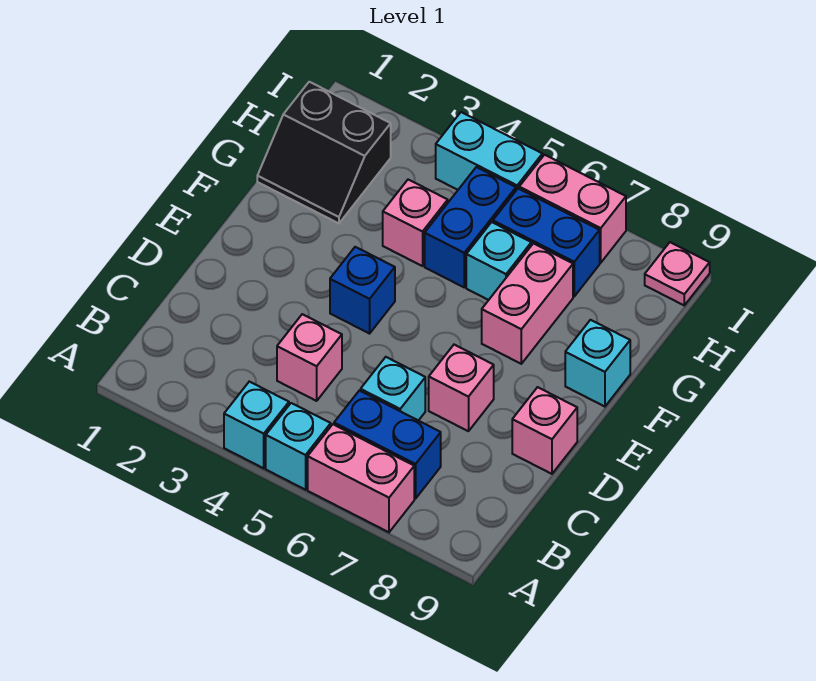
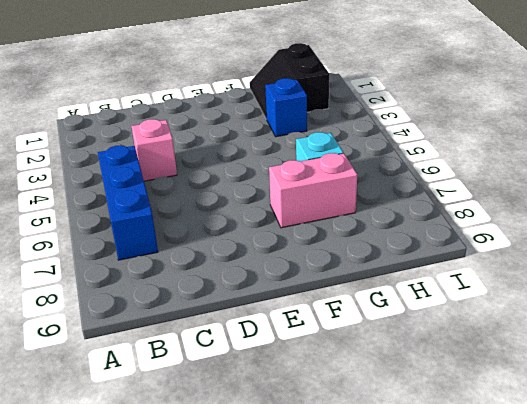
blue 1x3 brick [98,145,158,260] -> blue 1x2 brick [334,391,441,499]
blue 1x1 brick [265,78,307,137] -> blue 1x1 brick moved to [330,247,395,334]
none -> cyan 1x1 brick [224,382,289,468]
none -> cyan 1x1 brick [266,403,331,490]
none -> pink 1x2 brick [308,424,414,532]

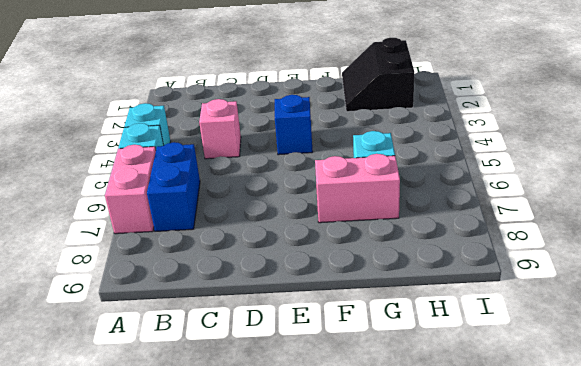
none -> cyan 1x1 brick [361,357,425,421]
none -> pink 1x1 brick [429,345,494,431]
none -> pink 1x1 brick [512,387,577,474]

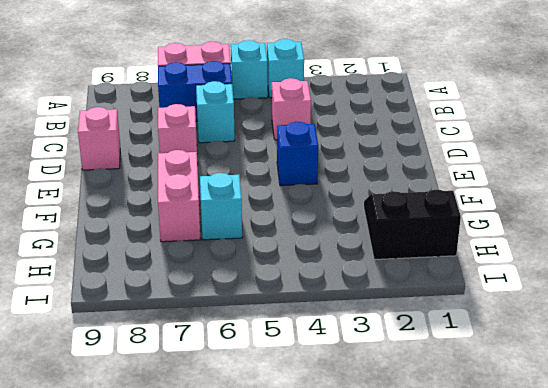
none -> cyan 1x1 brick [565,320,630,407]
none -> pink 1x1 brick [383,180,448,266]
none -> blue 1x2 brick [425,167,516,287]

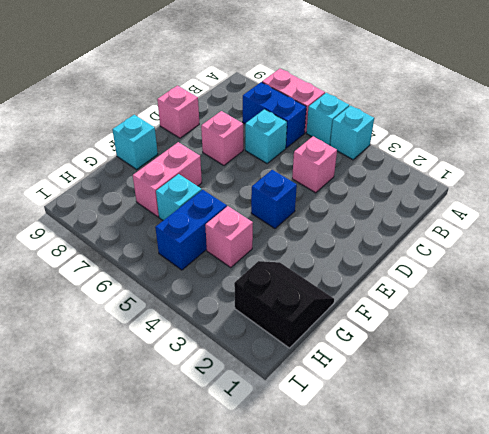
none -> blue 1x2 brick [493,188,600,296]
none -> cyan 1x2 brick [436,112,542,190]
none -> pink 1x2 brick [519,155,626,263]

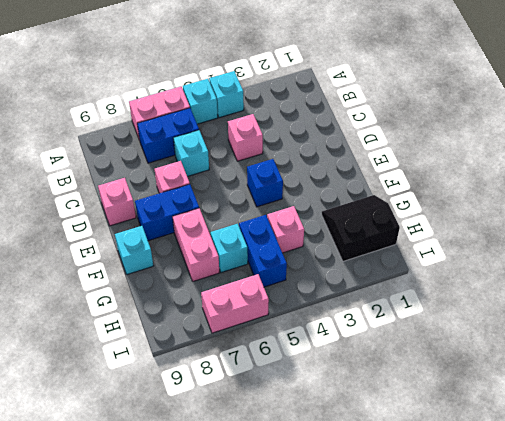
blue 1x2 brick [135,184,199,241] -> blue 1x2 brick moved to [493,188,600,296]
none -> cyan 1x2 brick [436,112,542,190]
none -> pink 1x1 plate [645,242,710,305]

